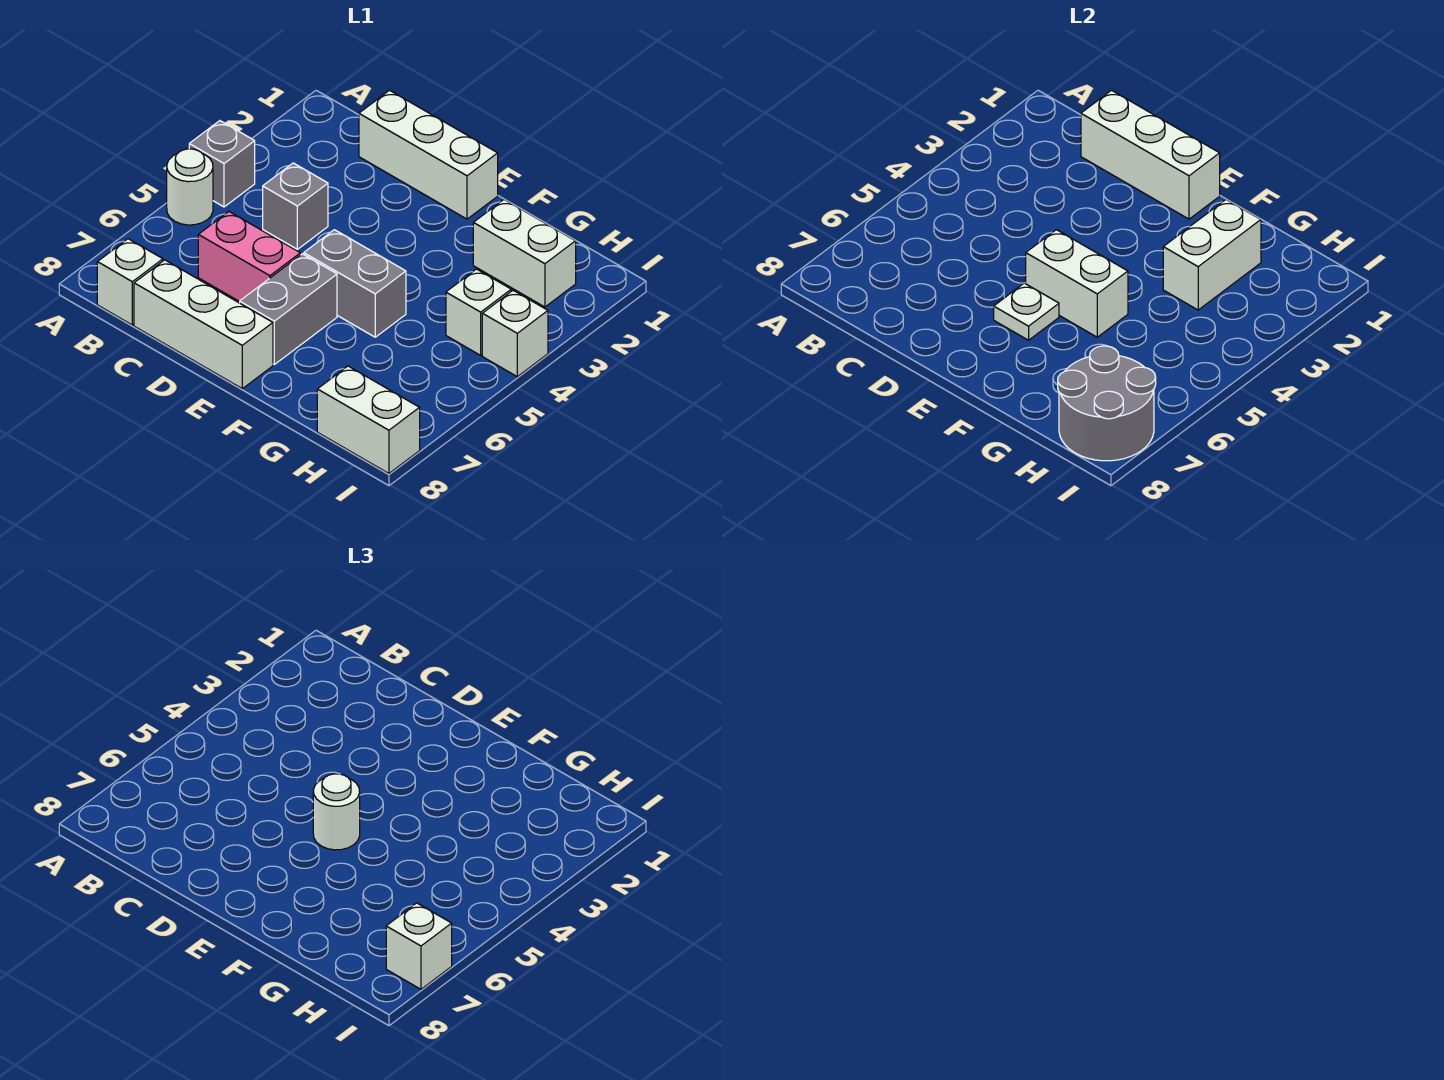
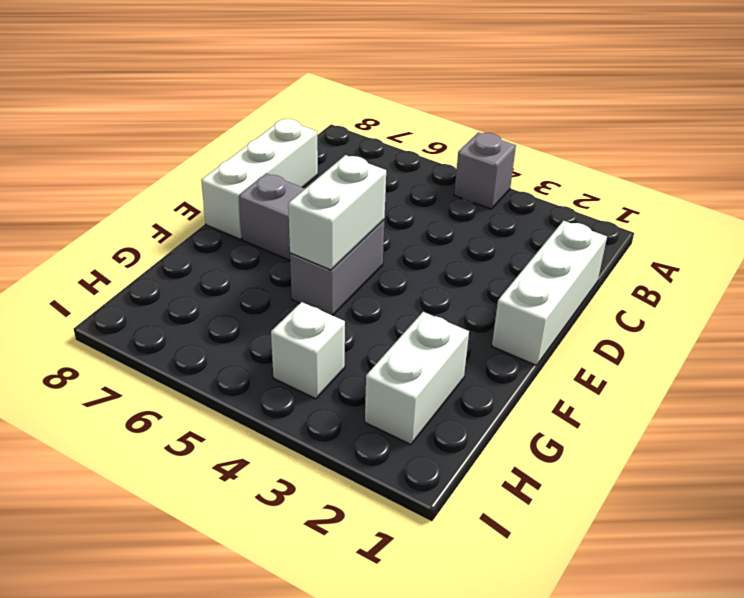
none -> white 1x1 round brick [167,149,213,225]
none -> white 1x1 brick [97,239,163,325]
none -> grey 1x1 brick [263,163,328,249]

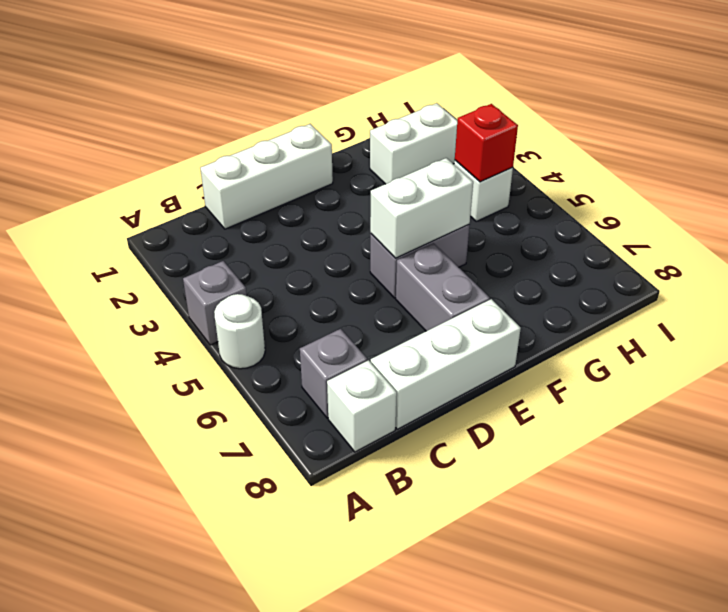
grey 1x1 brick [300,329,367,418] -> grey 1x1 brick moved to [263,163,328,249]
red 1x1 brick [455,104,518,182] -> none
none -> pink 1x2 brick [198,212,300,302]
none -> white 1x2 brick [317,366,420,474]
none -> white 1x1 brick [482,290,548,377]

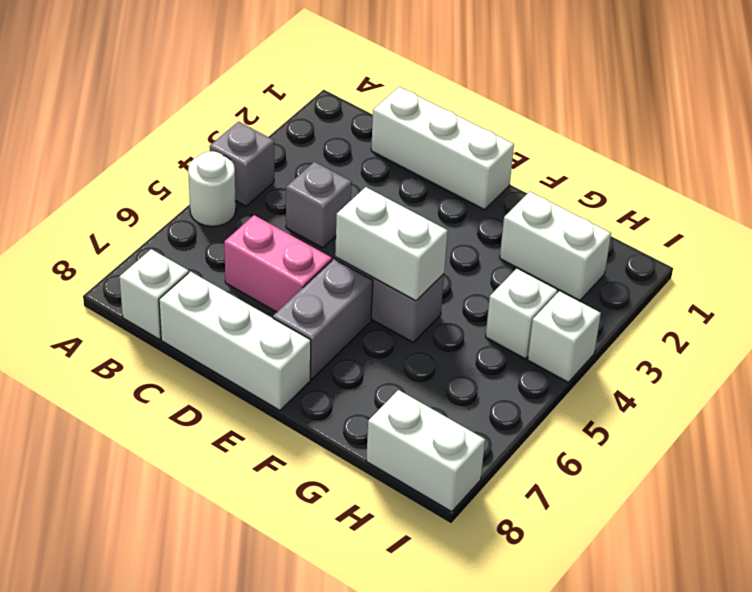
none -> white 1x3 brick [1081,90,1220,219]
none -> white 1x1 plate [994,283,1059,340]
none -> white 1x2 brick [1163,199,1261,310]

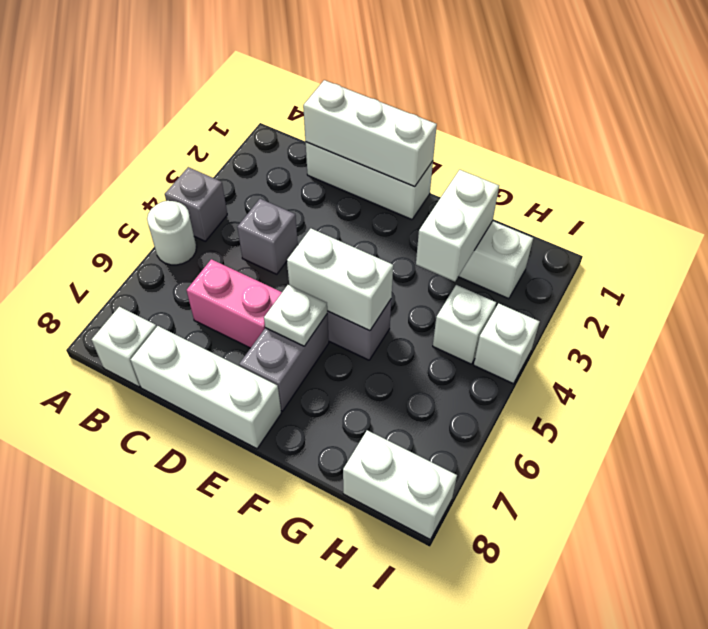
none -> grey 2x2 round brick [1058,346,1156,461]
none -> white 1x1 round brick [313,774,360,850]
none -> white 1x1 brick [386,903,452,989]

